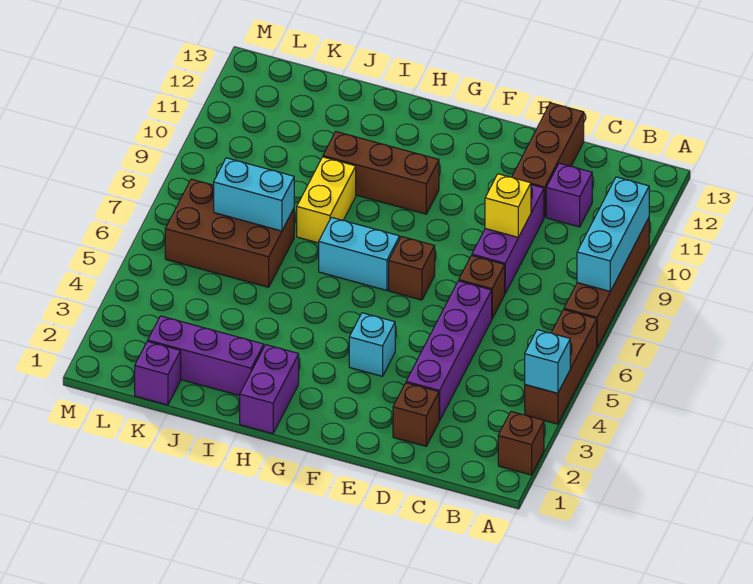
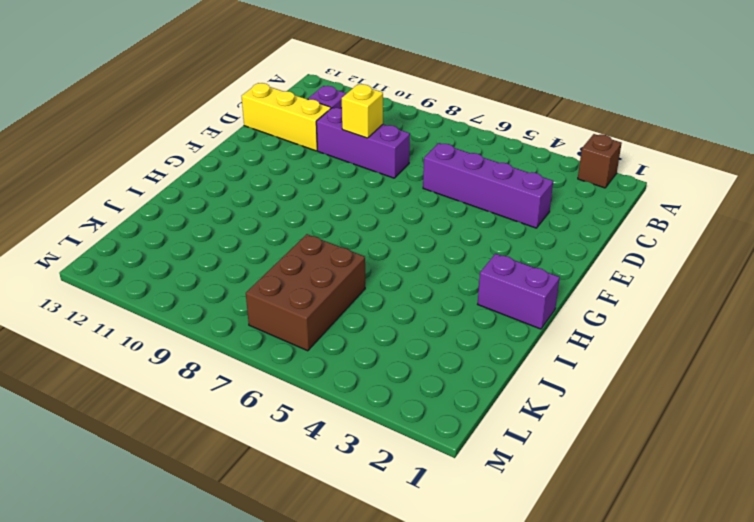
yellow 1x3 brick [242,83,331,151] -> brown 1x3 brick [512,103,584,217]
none -> brown 1x3 brick [525,310,597,424]
none -> brown 1x4 brick [564,218,649,347]
none -> brown 1x1 brick [393,383,439,446]

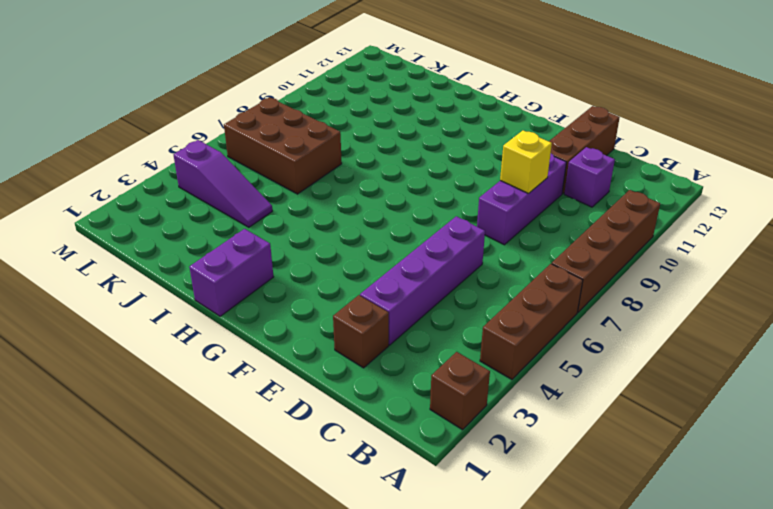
purple 1x3 slope [174,140,272,227] -> none
none -> brown 1x1 brick [459,256,505,318]
none -> cyan 1x1 brick [349,313,395,376]
none -> brown 1x1 brick [389,236,435,300]

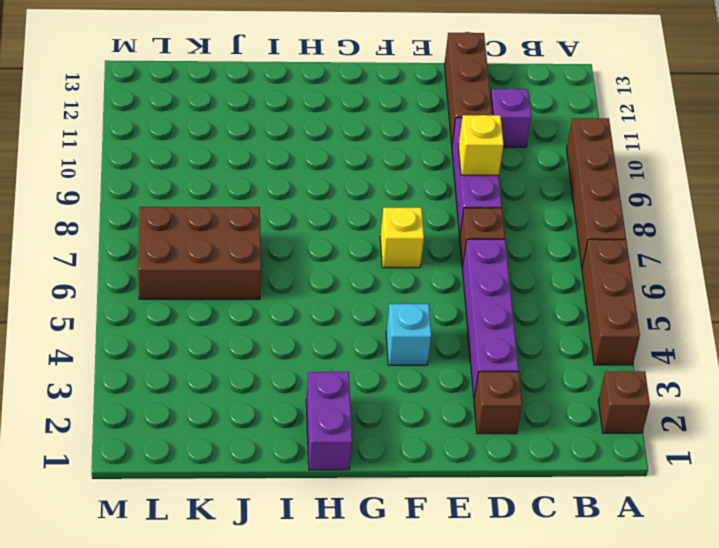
yellow 1x1 brick [380,208,424,268] -> brown 1x1 brick [389,236,435,300]
none -> cyan 1x2 brick [319,217,400,291]
none -> brown 1x3 brick [323,132,439,214]
none -> purple 1x3 brick [148,316,264,396]

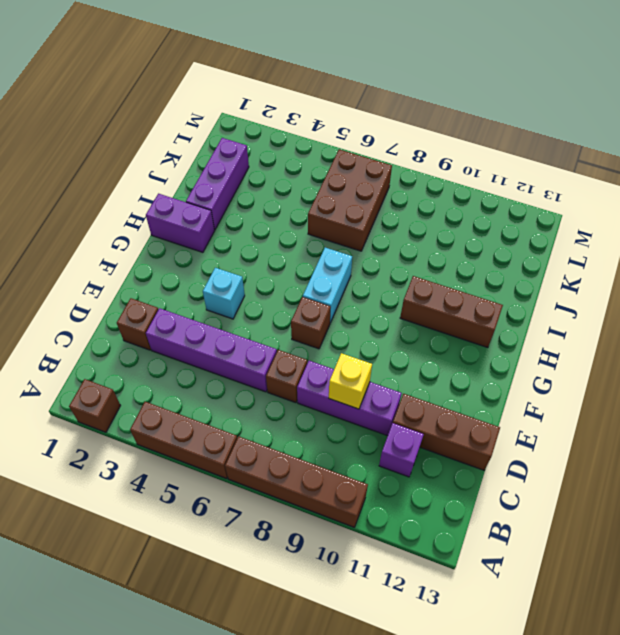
brown 1x3 brick [400,276,503,348] -> brown 1x3 brick turned to [323,132,439,214]
none -> yellow 1x2 brick [297,157,356,243]
none -> purple 1x1 brick [135,341,181,405]
none -> cyan 1x1 brick [525,330,570,393]

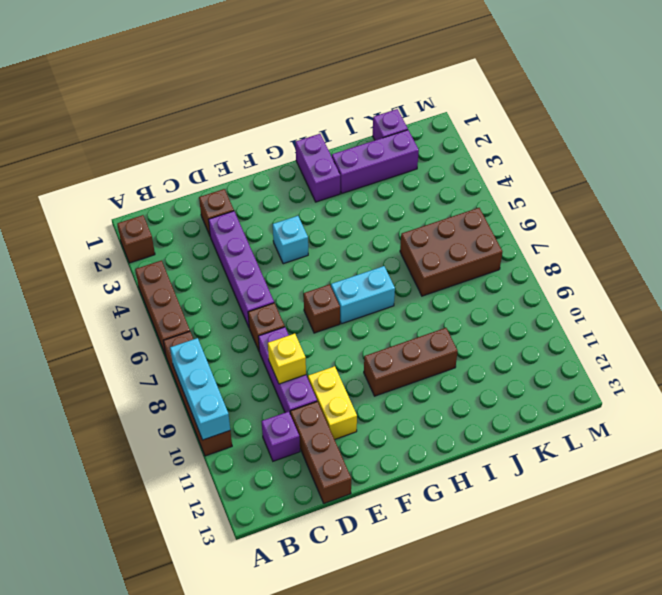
yellow 1x2 brick [308,366,357,440] -> yellow 1x2 brick moved to [297,157,356,243]
none -> cyan 1x1 brick [525,330,570,393]
none -> cyan 1x2 brick [214,158,294,231]

